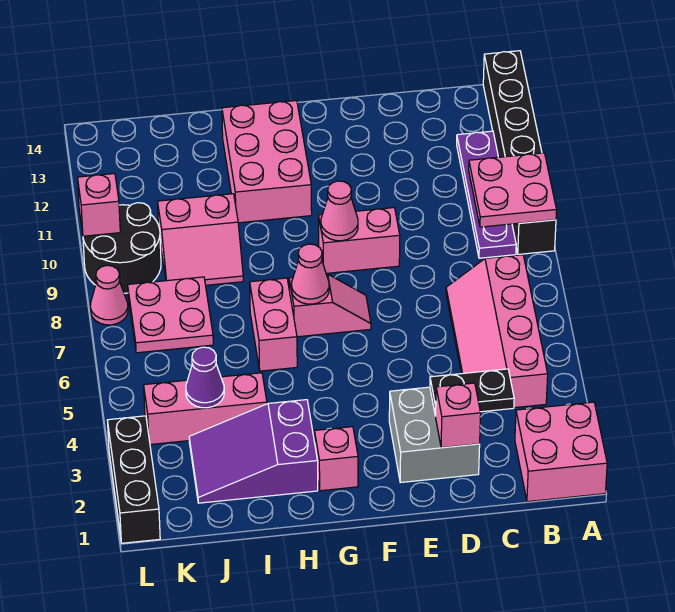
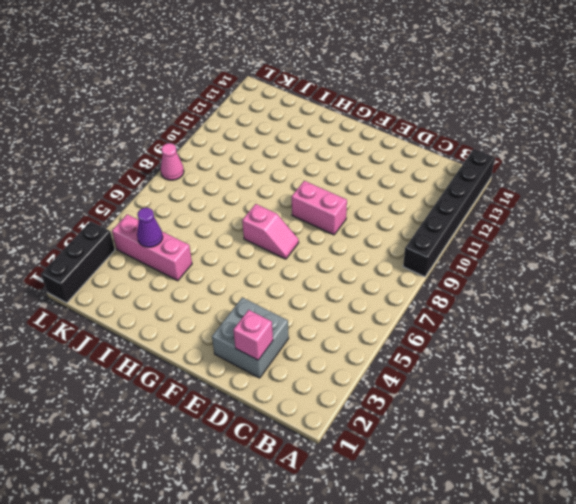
none -> pink 2x2 brick [515,402,607,502]
none -> pink 2x4 slope [446,255,548,408]
none -> purple 1x4 plate [457,131,516,258]

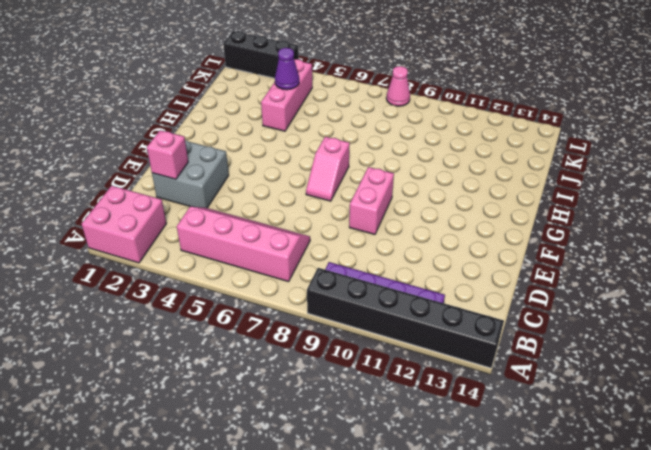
none -> pink 1x1 brick [314,427,358,491]
none -> pink 2x3 brick [222,101,312,223]
none -> purple 2x3 slope [189,400,318,503]

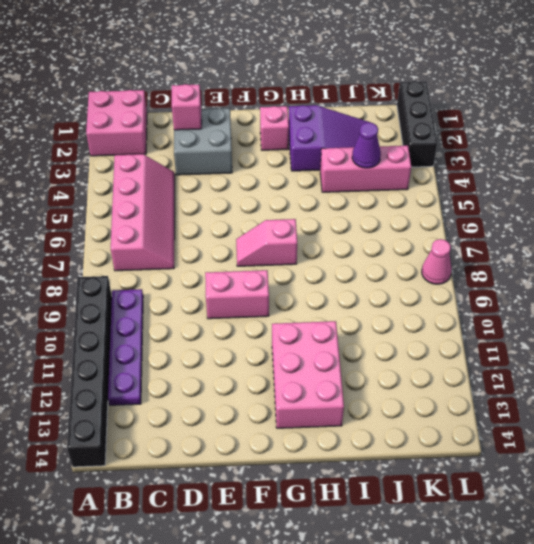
none -> pink 1x2 brick [250,278,297,371]
none -> pink 2x2 slope [158,194,243,285]
none -> pink 2x2 plate [128,277,213,353]

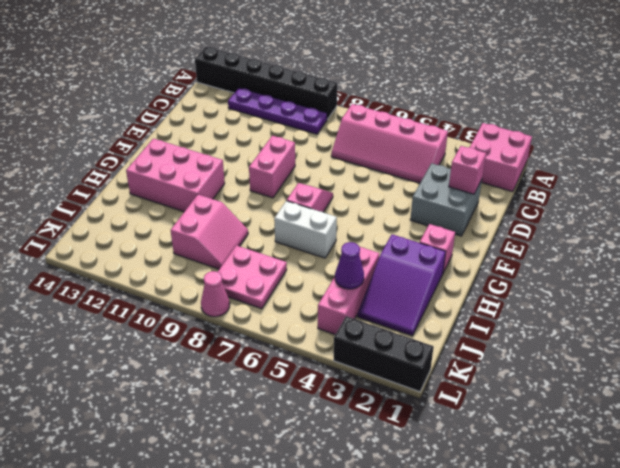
white 1x2 brick [274,201,337,258] -> pink 1x2 brick [250,278,297,371]
none -> black 2x2 round brick [83,203,161,293]
none -> pink 2x2 plate [469,153,556,227]
none -> black 1x2 plate [430,369,514,416]

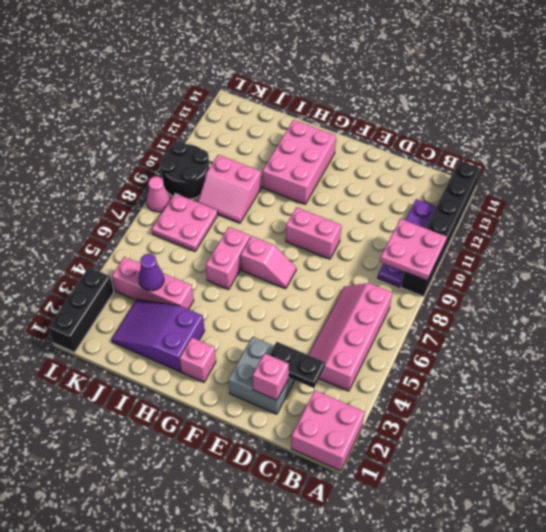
none -> pink 1x1 cone [321,181,358,241]
none -> pink 1x1 cone [291,244,329,304]
none -> pink 1x1 brick [78,174,120,236]

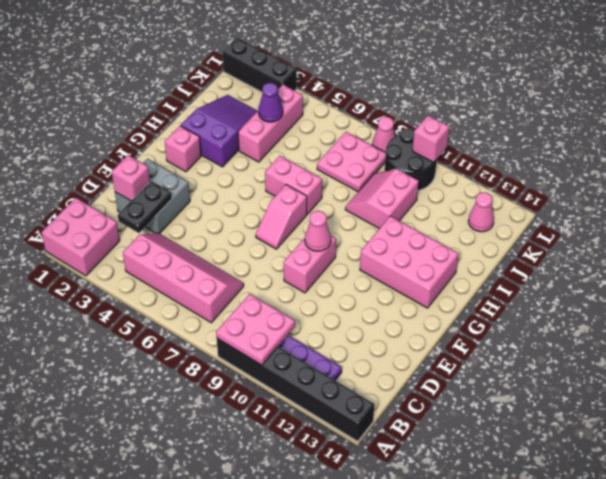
pink 1x1 cone [468,192,494,232] -> pink 1x1 cone moved to [291,244,329,304]

